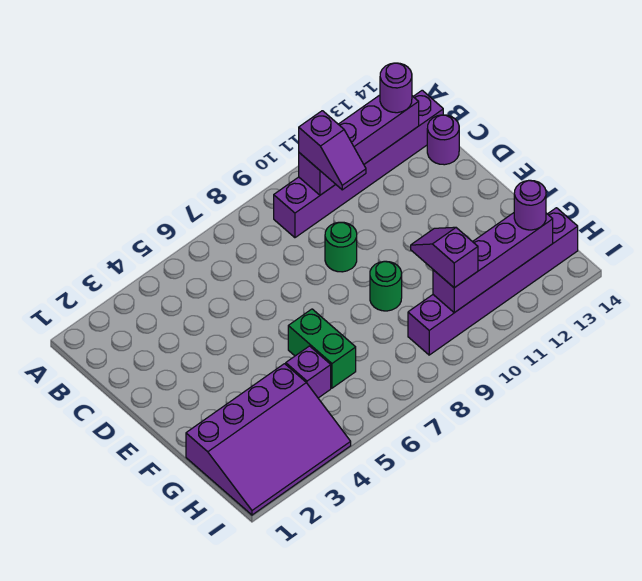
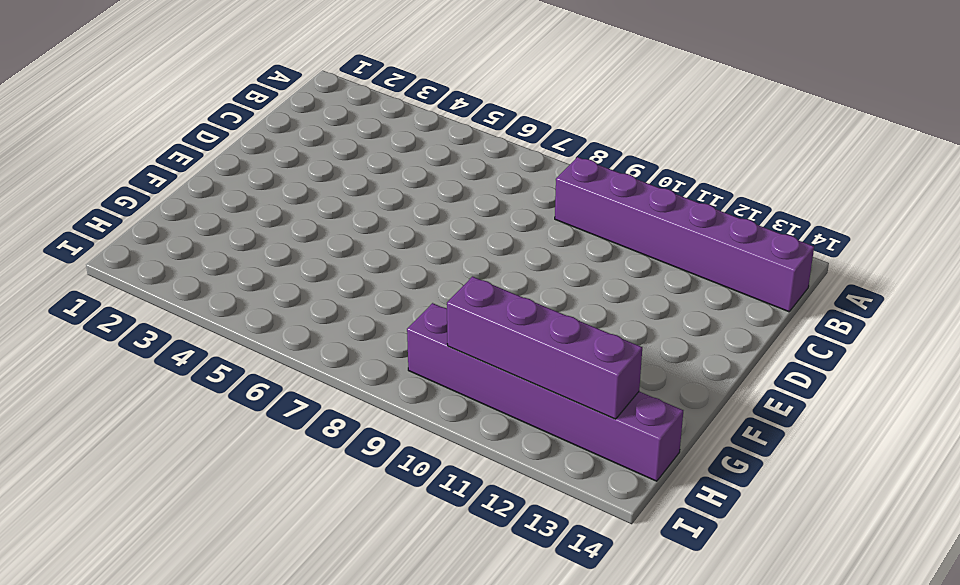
none -> purple 1x1 round brick [427,115,459,165]
none -> green 1x1 round brick [325,222,357,272]
none -> green 1x2 brick [288,309,356,388]

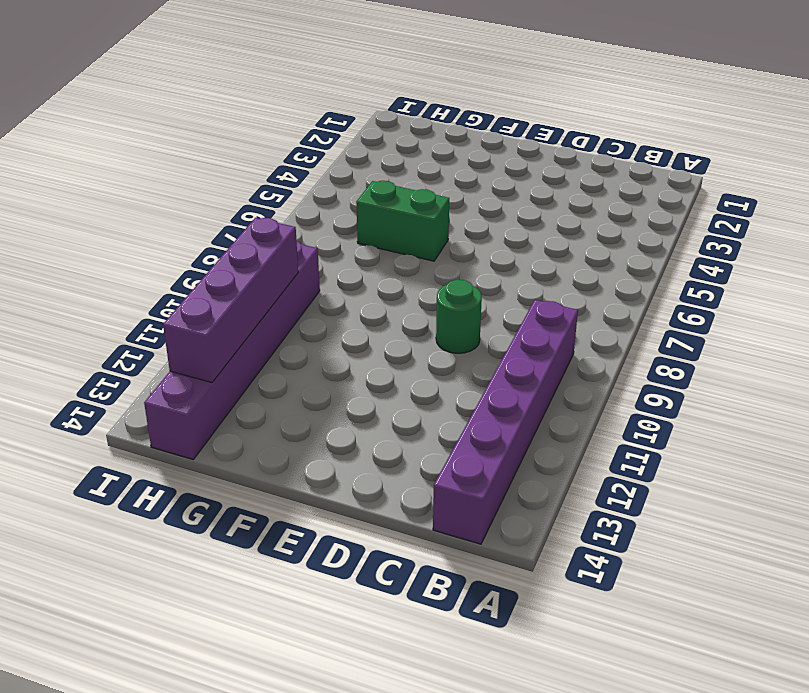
none -> purple 1x1 round brick [427,115,459,165]
none -> green 1x1 round brick [370,261,402,311]
none -> purple 3x4 slope [186,364,351,515]

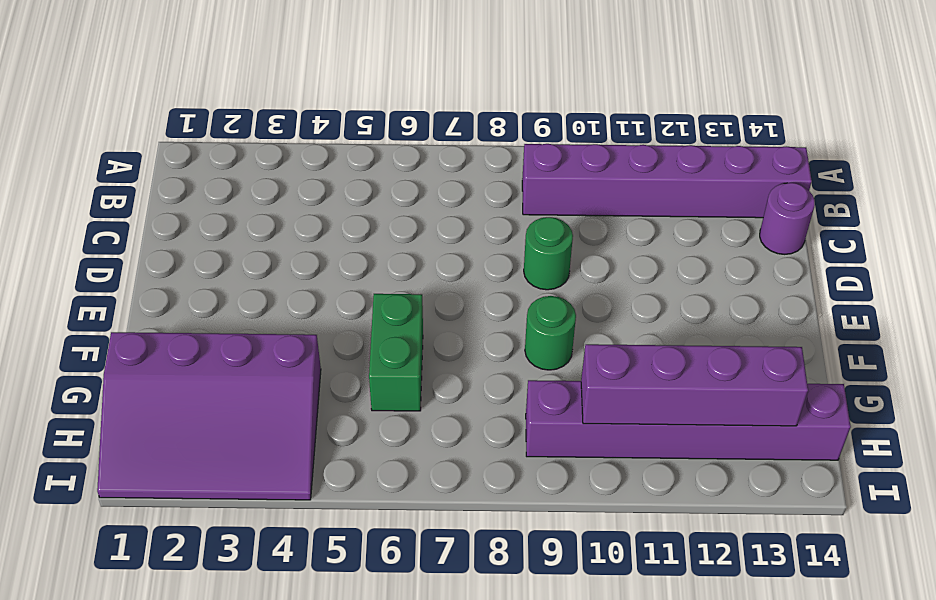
none -> purple 1x1 brick [286,346,331,398]
none -> purple 1x4 brick [299,95,419,195]
none -> purple 1x2 slope [299,111,366,190]

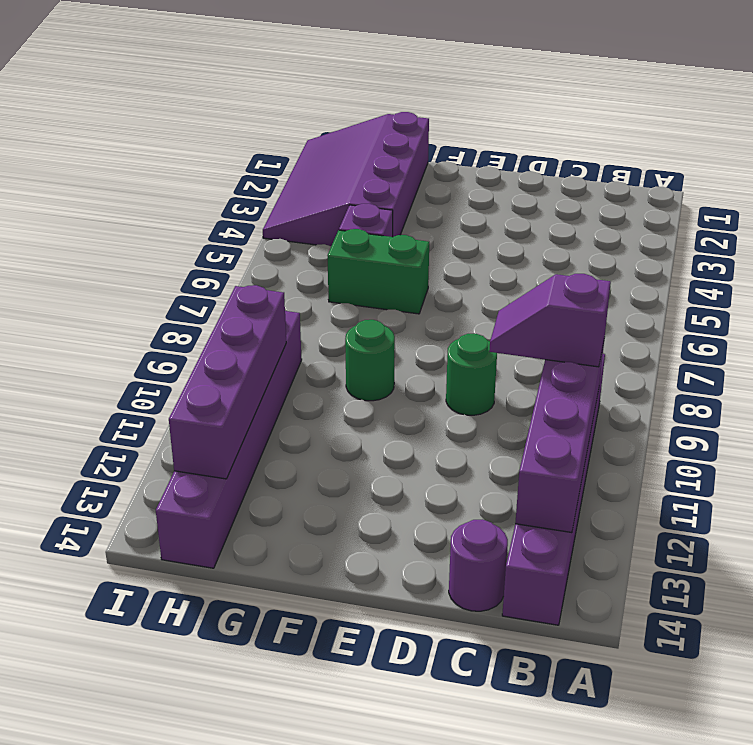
none -> purple 1x1 round brick [380,63,412,113]
none -> purple 1x2 slope [411,227,478,288]
none -> purple 1x1 round brick [514,180,546,230]

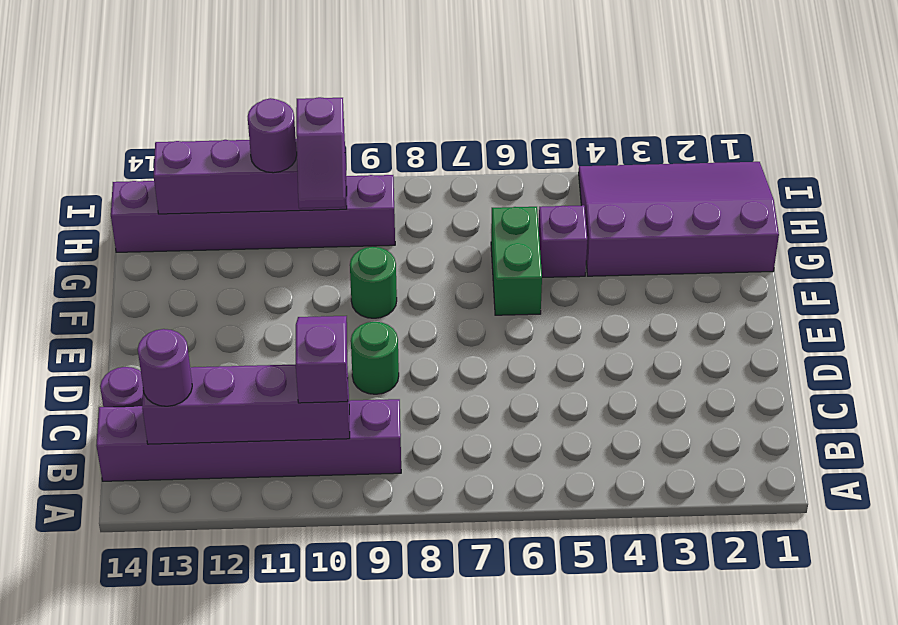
purple 1x1 round brick [248,98,297,173] -> purple 1x1 round brick moved to [514,180,546,230]

